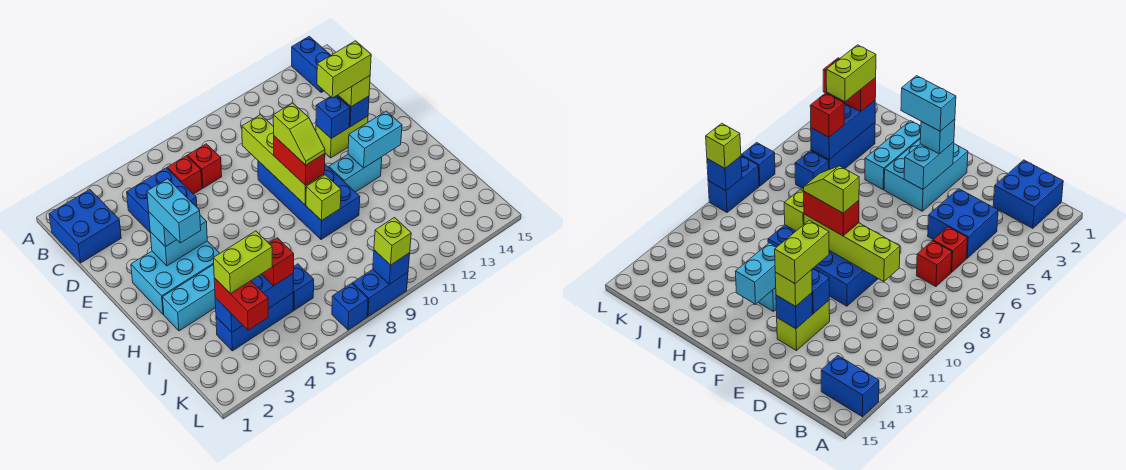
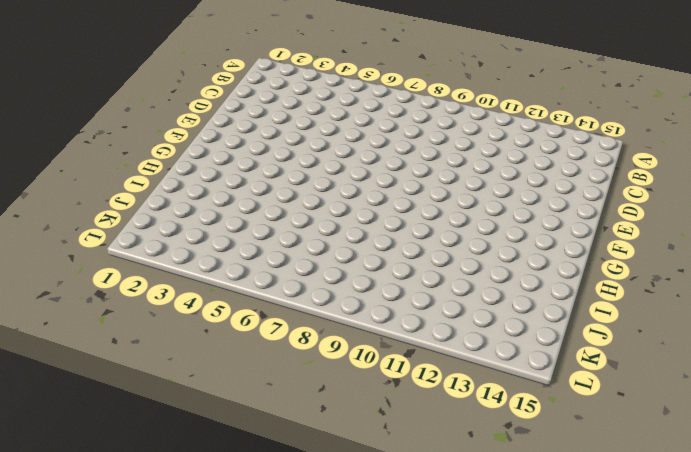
none -> blue 1x2 brick [292,36,331,92]
none -> blue 2x2 brick [49,190,121,263]
none -> blue 2x2 brick [127,168,197,232]
none -> red 1x1 brick [167,156,202,194]

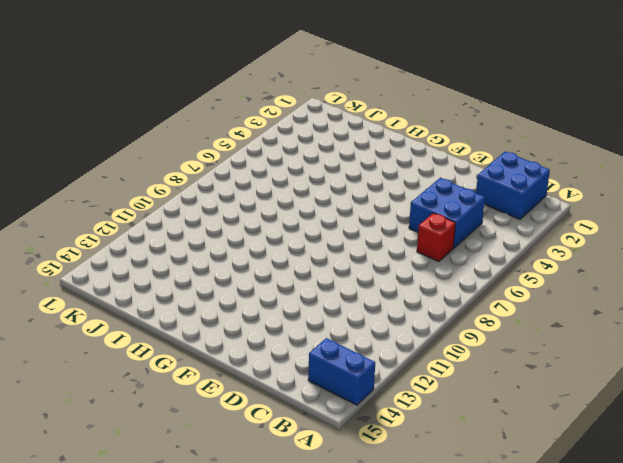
none -> red 1x1 brick [187,144,222,188]
none -> blue 2x4 brick [258,161,360,240]
none -> lime 1x2 brick [316,116,368,158]
none -> cyan 2x3 brick [131,241,220,314]

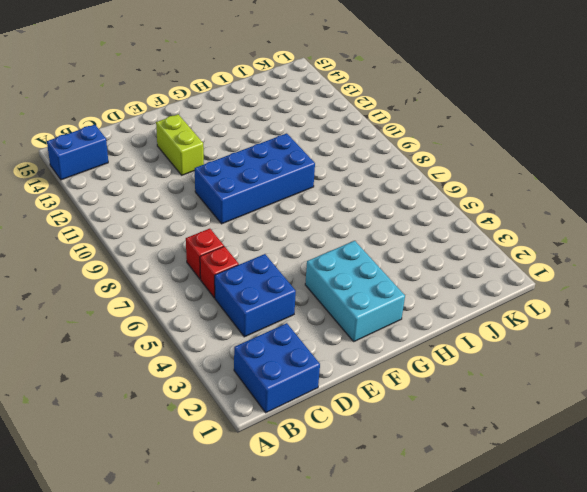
none -> cyan 1x2 brick [329,154,382,192]
none -> cyan 1x3 brick [162,264,216,331]
none -> blue 1x3 brick [216,293,293,351]
none -> blue 1x1 brick [293,264,314,310]

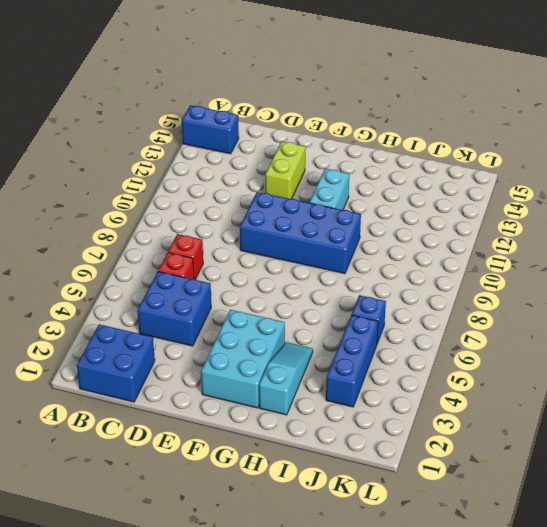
cyan 1x3 slope [259,342,313,415] -> cyan 1x3 brick [162,264,216,331]
none -> blue 1x1 brick [332,283,368,330]
none -> blue 1x2 brick [353,269,408,316]
none -> lime 1x4 brick [242,115,324,205]
none -> blue 1x1 brick [316,96,350,138]

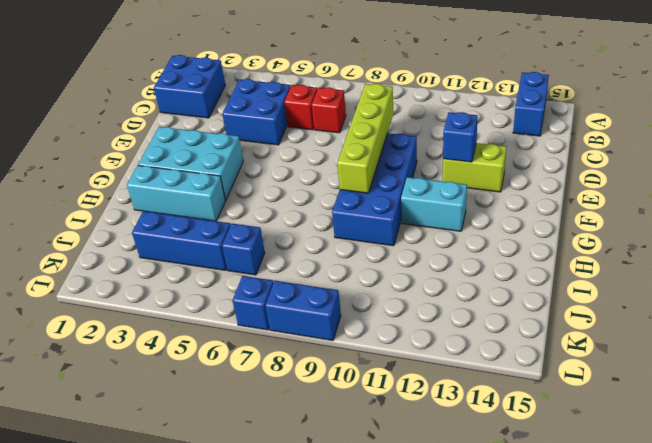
none -> blue 1x1 brick [337,95,369,127]
none -> cyan 1x2 brick [150,215,207,266]
none -> cyan 1x2 brick [348,111,402,168]
none -> lime 1x1 brick [306,175,341,221]

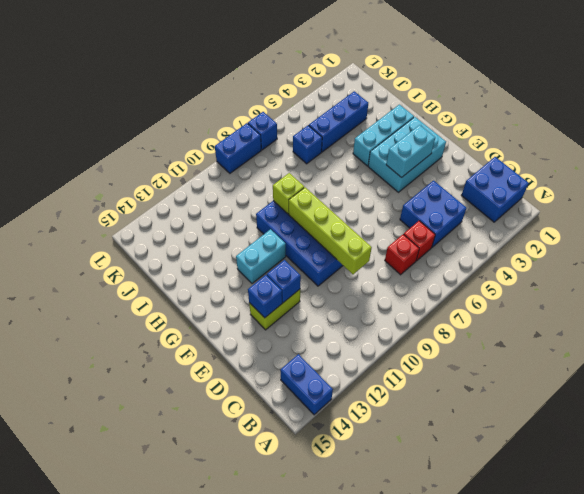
none -> cyan 1x2 brick [348,111,402,168]
none -> blue 1x3 brick [215,274,293,332]
none -> blue 1x1 brick [373,250,410,284]
none -> lime 1x1 brick [338,76,370,107]

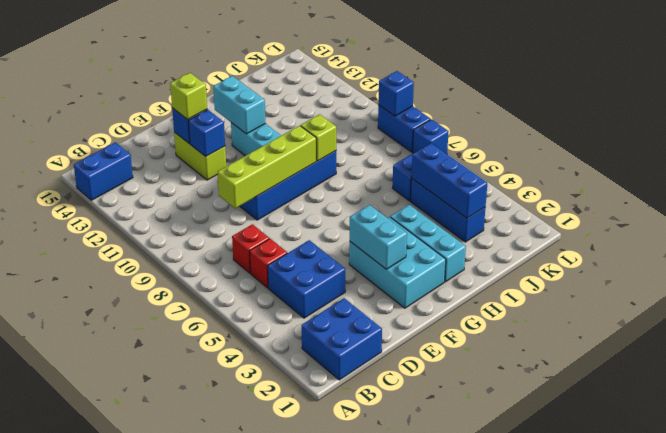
none -> cyan 1x1 brick [149,212,177,247]
none -> red 1x2 brick [274,136,325,185]
none -> red 1x2 brick [214,278,268,330]
none -> red 1x1 brick [262,238,294,285]

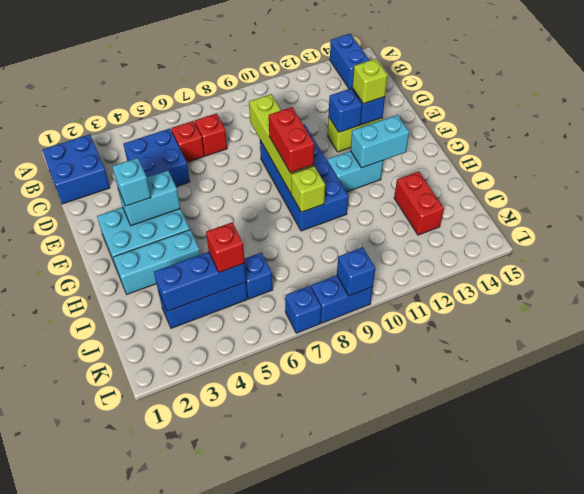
red 1x2 brick [394,172,444,235] -> red 1x2 brick moved to [214,278,268,330]
none -> lime 1x1 brick [374,218,411,265]
none -> lime 1x2 brick [317,41,371,98]
none -> cyan 1x2 brick [147,179,201,243]
none -> lime 1x2 slope [273,103,325,165]

